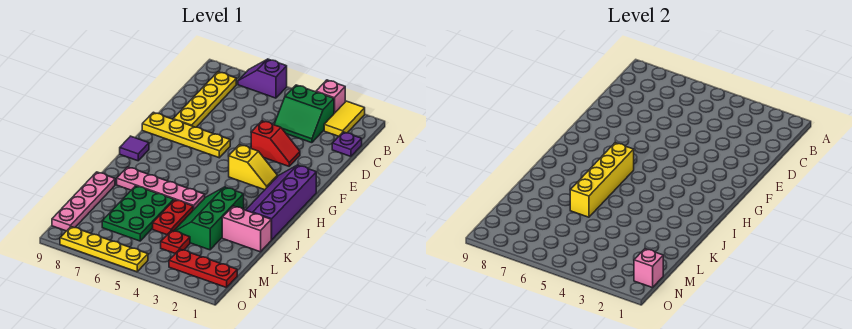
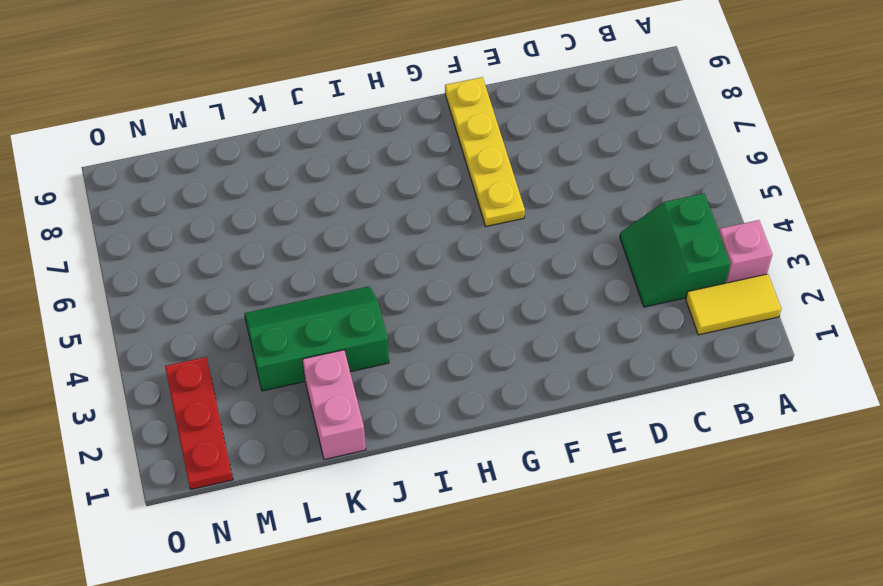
none -> purple 1x2 slope [238,59,287,98]
none -> yellow 1x4 plate [173,72,236,127]
none -> purple 1x1 plate [332,132,362,156]

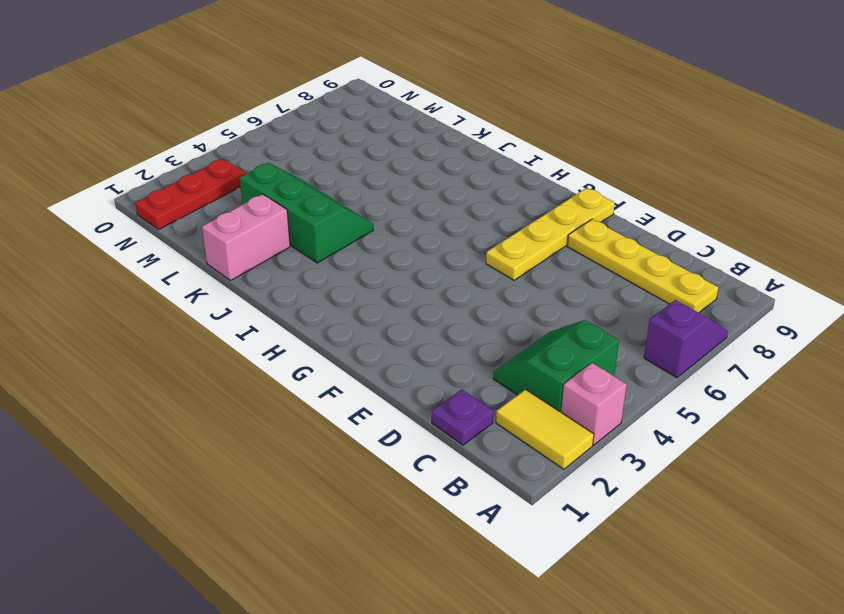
none -> red 1x2 slope [251,121,300,166]
none -> purple 2x4 slope [246,165,316,240]
none -> yellow 1x2 slope [229,145,277,190]

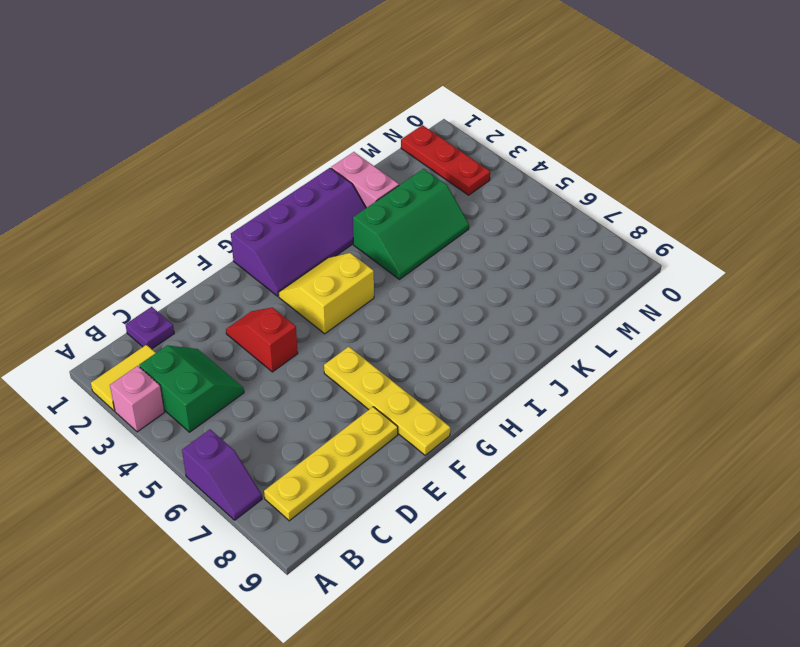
yellow 2x2 slope [278,253,374,334] -> yellow 1x2 slope [229,145,277,190]
none -> purple 1x1 tile [120,136,149,161]
none -> pink 1x4 plate [117,167,205,210]
none -> red 1x2 plate [153,200,193,235]

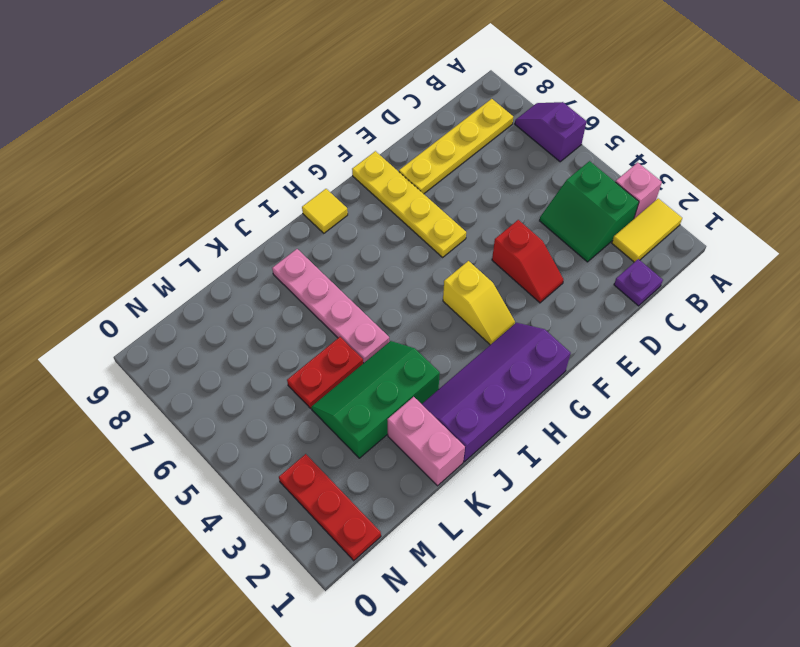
yellow 1x1 tile [302,189,348,233] -> purple 1x1 tile [120,136,149,161]
none -> green 2x3 plate [102,186,174,241]
none -> pink 1x4 plate [52,172,115,231]
none -> red 1x1 plate [161,230,190,254]

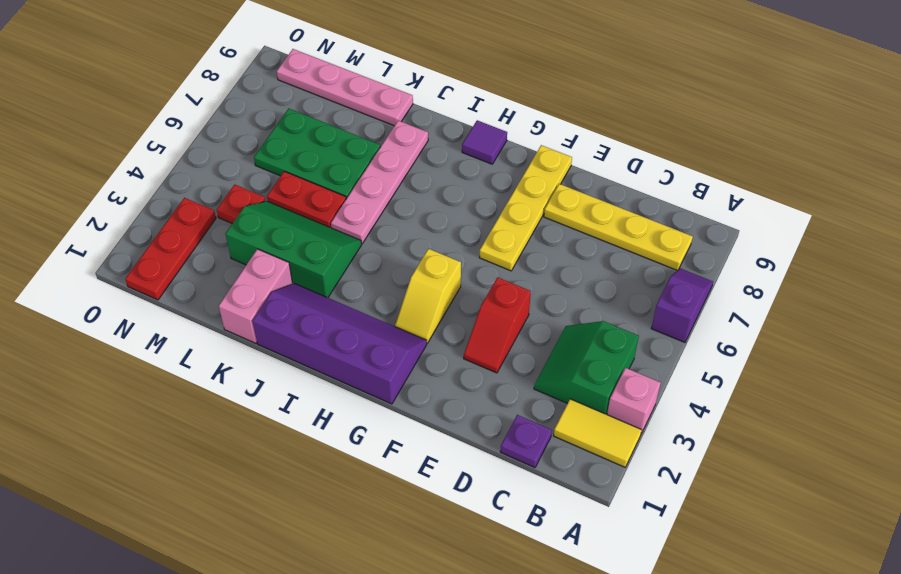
none -> yellow 1x4 plate [60,227,148,272]
none -> yellow 1x4 brick [570,143,634,217]
none -> pink 1x1 brick [634,249,663,288]

